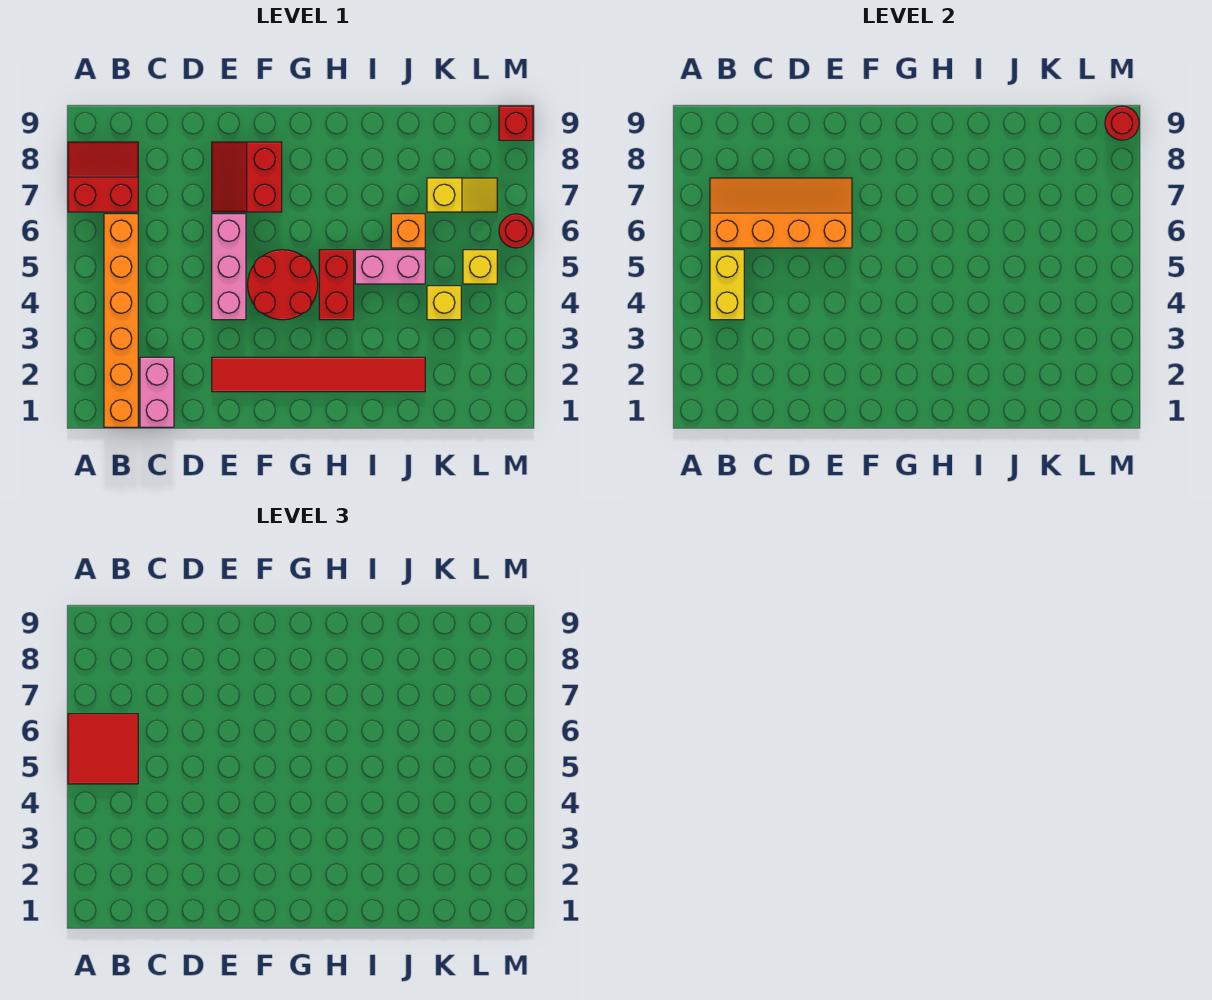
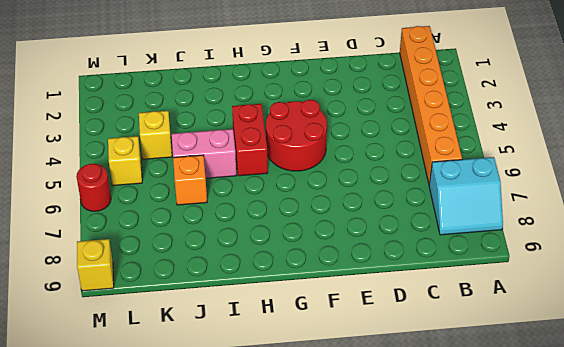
cyan 2x2 slope [429,157,503,235] -> red 2x2 slope [68,142,138,212]
yellow 1x1 brick [77,239,114,291] -> red 1x1 brick [499,106,533,140]
none -> pink 1x2 brick [140,357,174,427]
none -> red 1x6 tile [212,357,425,392]
none -> pink 1x3 brick [212,214,246,320]

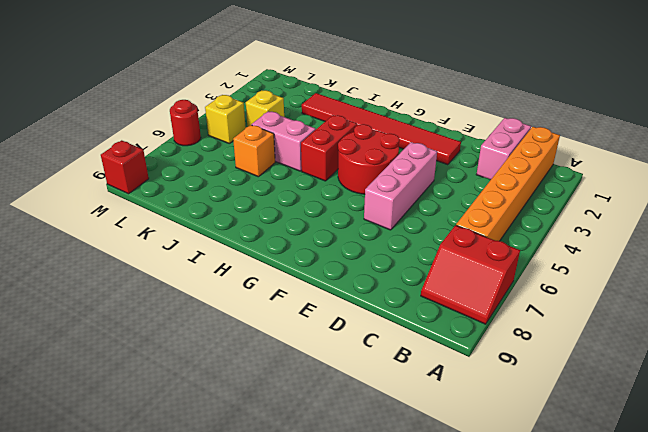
none -> red 2x2 slope [212,142,282,212]
none -> yellow 1x2 slope [427,178,497,212]
none -> yellow 1x2 brick [710,250,744,320]

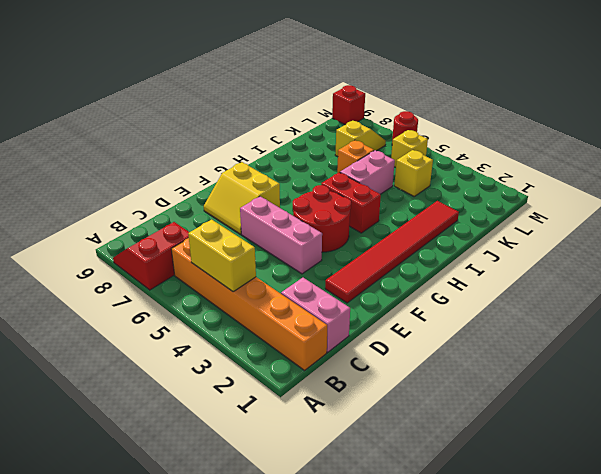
yellow 2x2 slope [204,162,280,234] -> red 2x2 slope [212,142,282,212]
none -> orange 2x4 slope [710,178,852,248]
none -> red 1x1 round brick [1105,106,1139,140]
none -> red 2x2 tile [68,714,138,784]

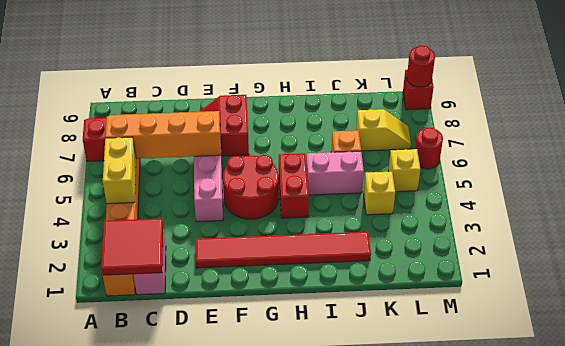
red 2x2 tile [101,218,163,275] -> red 2x2 tile moved to [68,714,138,784]

